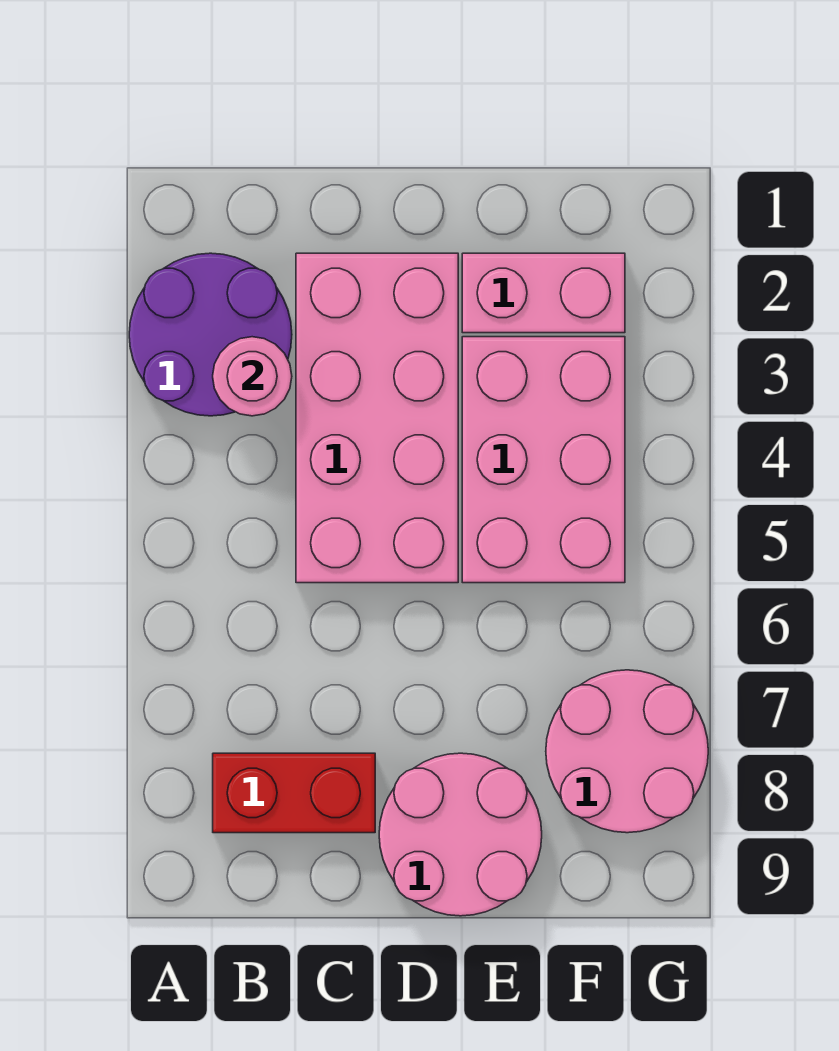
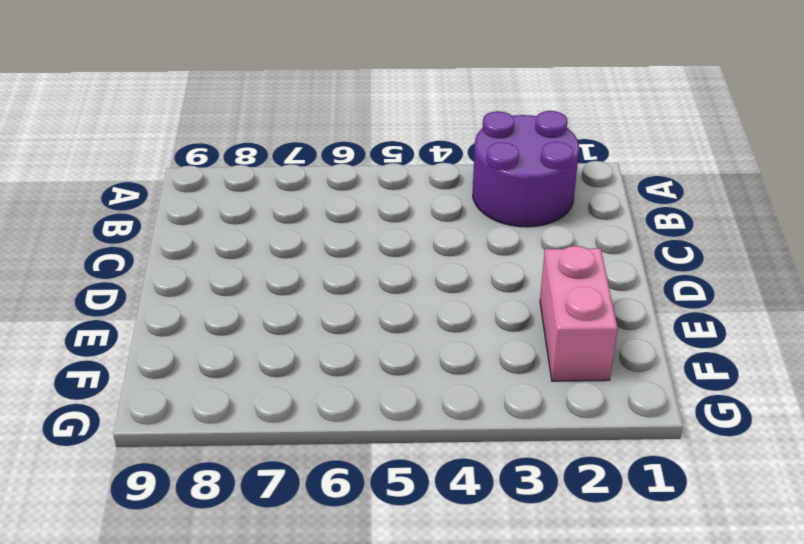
none -> red 1x2 brick [213,753,375,833]
none -> pink 2x4 brick [296,253,458,583]

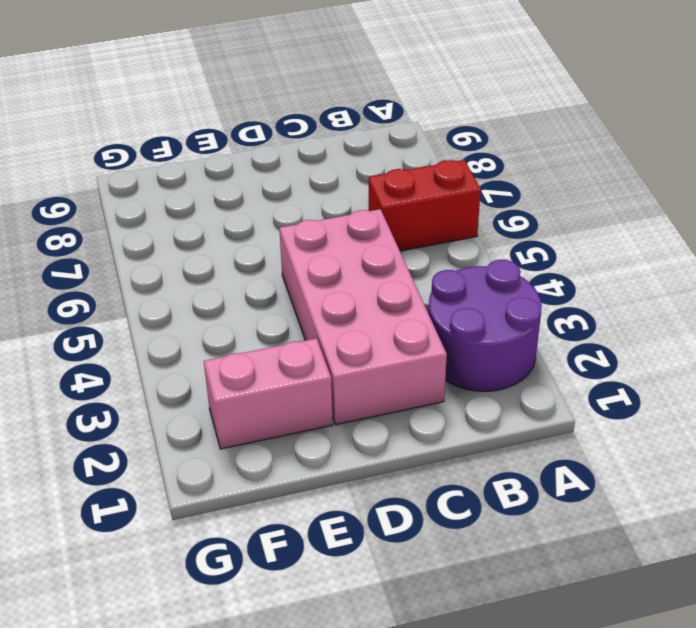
red 1x2 brick [369,160,481,251] -> red 1x2 brick moved to [213,753,375,833]
none -> pink 2x2 round brick [379,753,542,916]
none -> pink 2x3 brick [462,337,625,583]

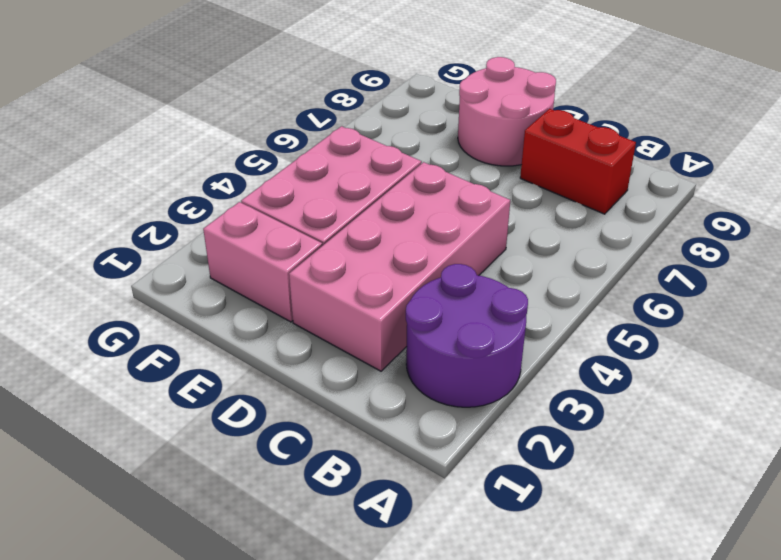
none -> pink 2x2 round brick [546,670,708,833]
none -> pink 1x1 round brick [213,337,292,416]

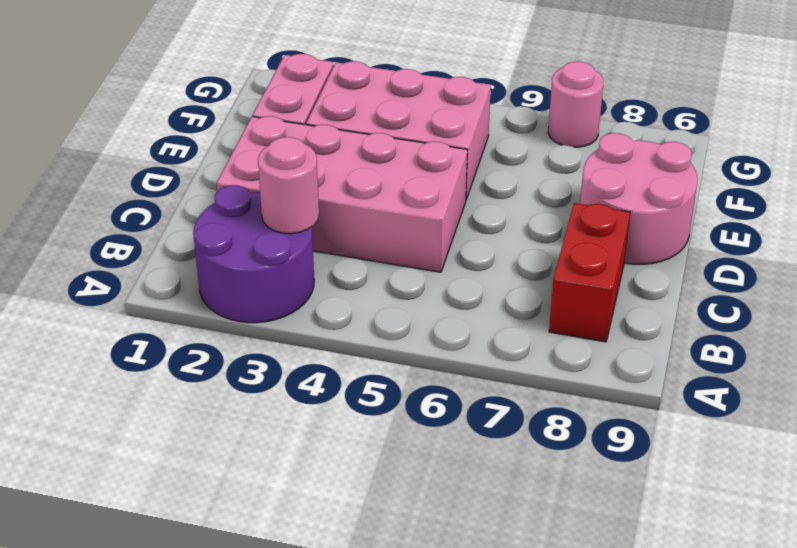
pink 1x1 round brick [548,61,603,147] -> pink 2x2 round brick [546,670,708,833]

